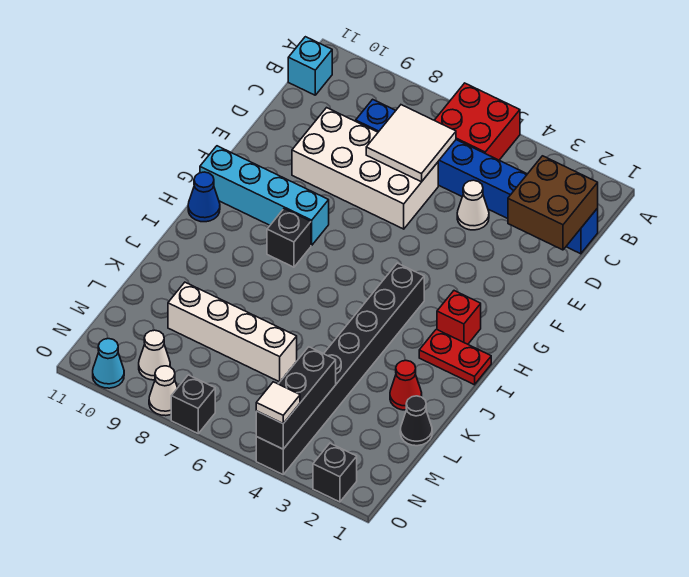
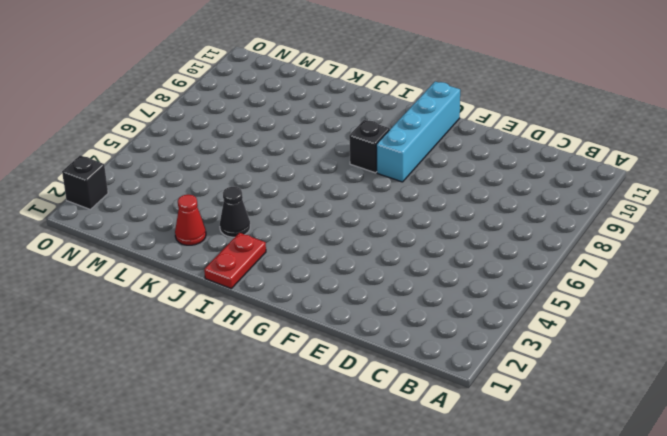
black 1x1 cone [220,187,250,237] -> black 1x1 cone moved to [400,396,432,446]
none -> red 2x2 brick [434,83,520,160]
none -> cyan 1x1 brick [288,37,332,95]
none -> blue 1x8 brick [356,99,598,254]

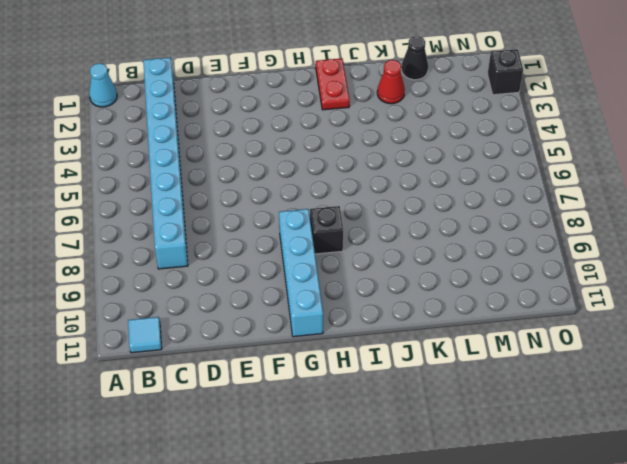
cyan 1x1 cone [89,63,117,107] -> cyan 1x1 cone moved to [93,339,124,388]
cyan 1x1 tile [128,317,162,353] -> cyan 1x1 brick [288,37,332,95]
cyan 1x8 brick [143,58,188,269] -> blue 1x8 brick [356,99,598,254]
none -> red 2x2 brick [434,83,520,160]
none -> white 1x1 cone [457,180,489,230]
none -> white 2x4 brick [292,108,438,229]

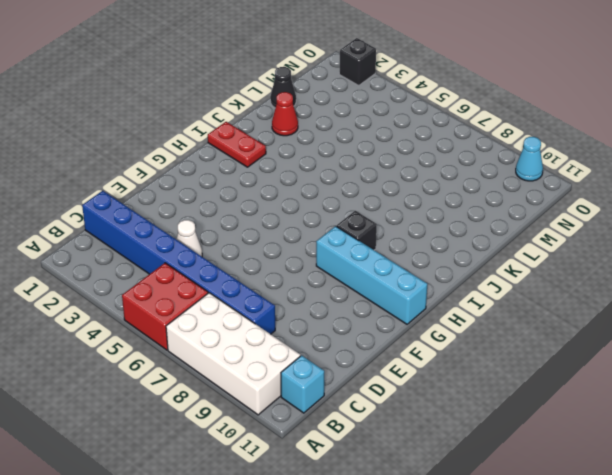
white 2x4 brick [166,293,300,415] -> white 2x4 brick moved to [292,108,438,229]
none -> red 1x1 brick [437,291,481,344]
none -> black 1x8 brick [256,263,424,474]
none -> blue 1x1 cone [188,172,220,222]

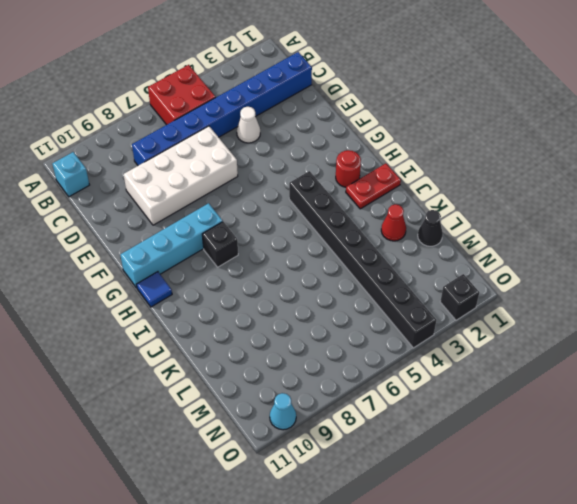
red 1x1 round brick [336,150,361,187] -> red 1x1 brick [437,291,481,344]
blue 1x1 tile [137,272,172,307] -> blue 1x1 cone [188,172,220,222]
none -> white 1x4 brick [168,282,297,382]
none -> white 1x1 cone [139,330,170,380]
none -> black 1x1 brick [171,375,215,433]

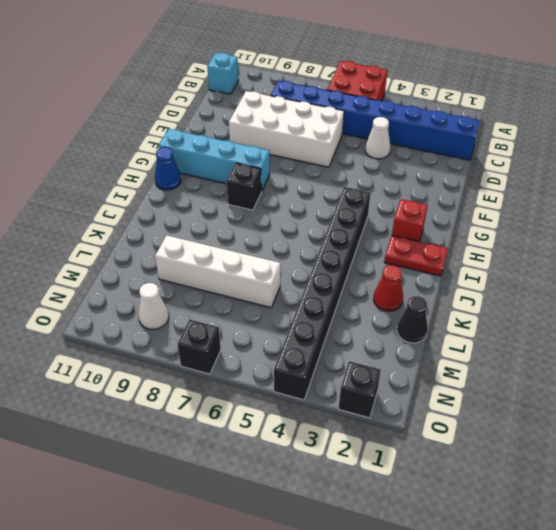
none -> white 1x1 cone [149,366,177,416]
none -> cyan 1x1 cone [93,339,124,388]
none -> brown 2x2 brick [508,156,598,250]

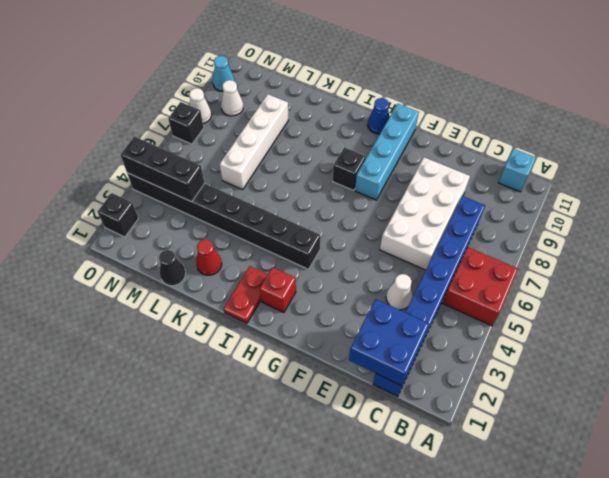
blue 2x2 brick [349,299,429,386] -> brown 2x2 brick [508,156,598,250]
none -> white 2x2 tile [366,105,456,182]
none -> white 1x1 tile [256,382,300,424]

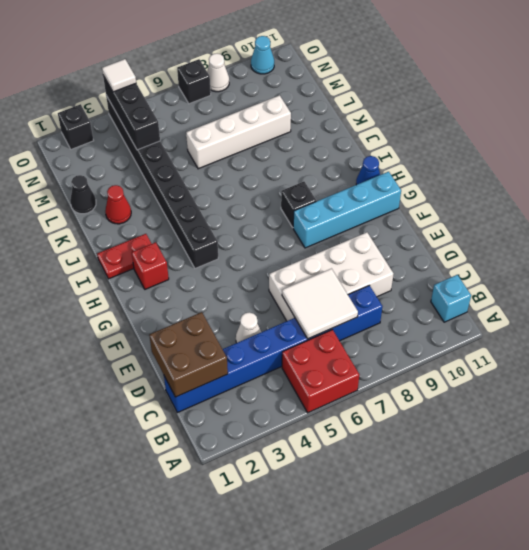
none -> white 1x1 cone [139,330,170,380]

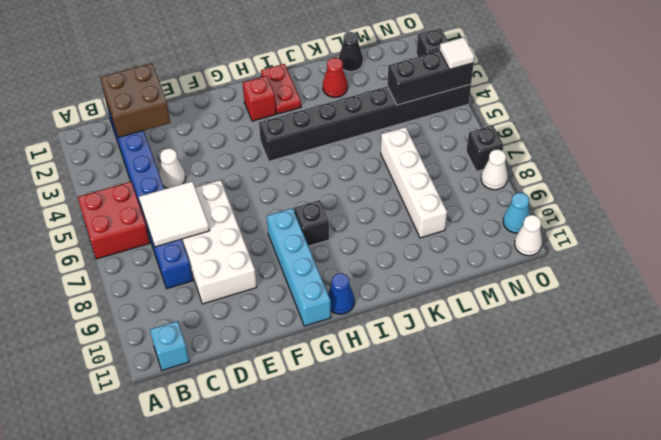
white 1x1 cone [515,215,542,256] -> white 1x1 cone moved to [139,330,170,380]

